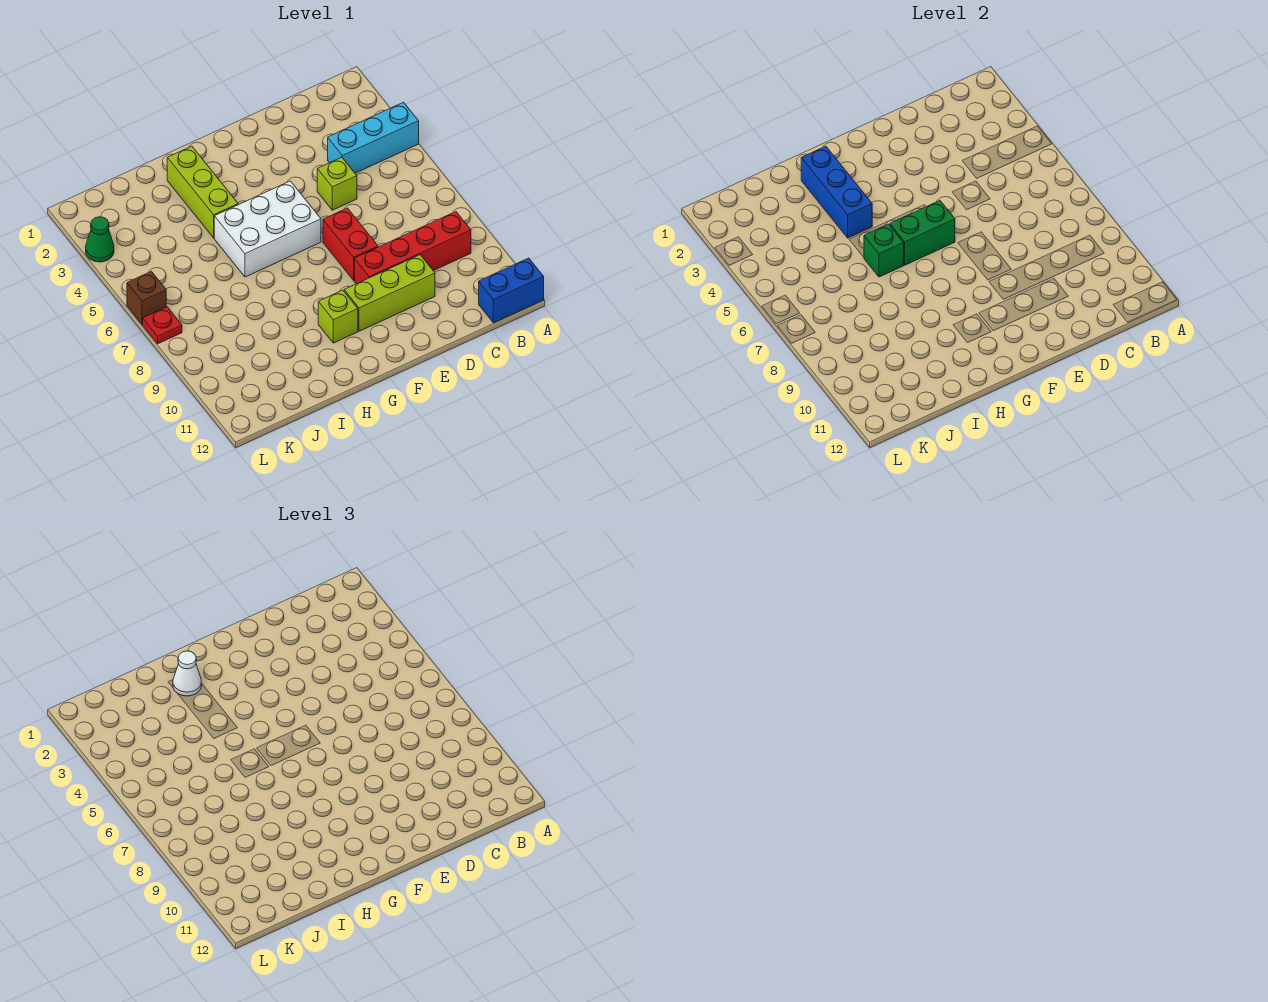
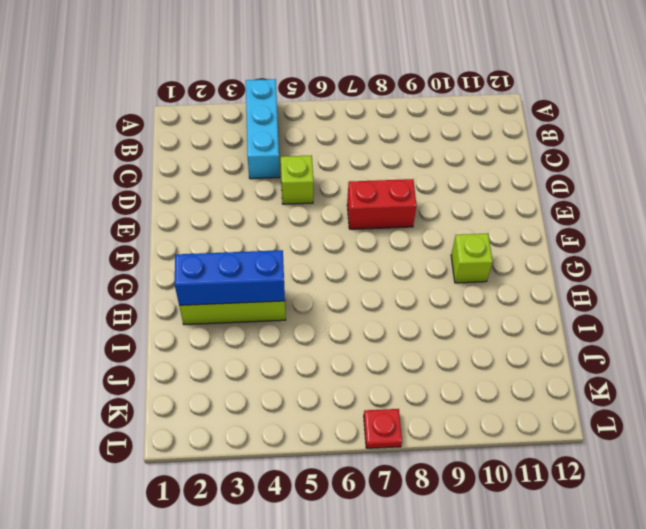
none -> blue 1x2 brick [479,258,544,323]
none -> red 1x4 brick [354,212,471,284]
none -> lime 1x3 brick [344,255,435,331]

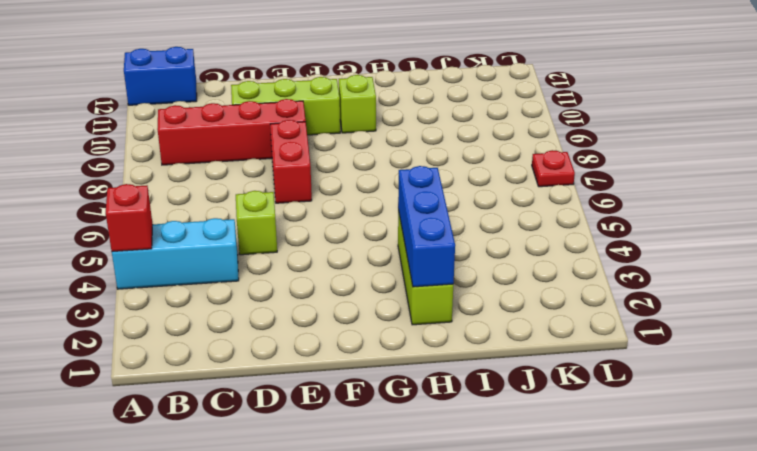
red 1x1 brick [106,184,153,252] -> none
none -> white 2x3 brick [214,181,321,277]
none -> green 1x1 cone [86,217,114,262]
none -> brown 1x1 brick [127,271,166,324]

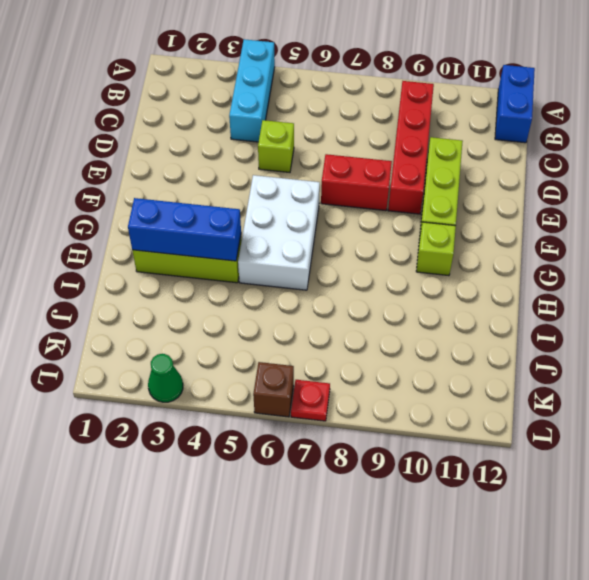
none -> green 1x2 brick [890,201,955,265]
none -> green 1x1 brick [864,224,904,277]
none -> white 1x1 cone [173,651,201,696]

